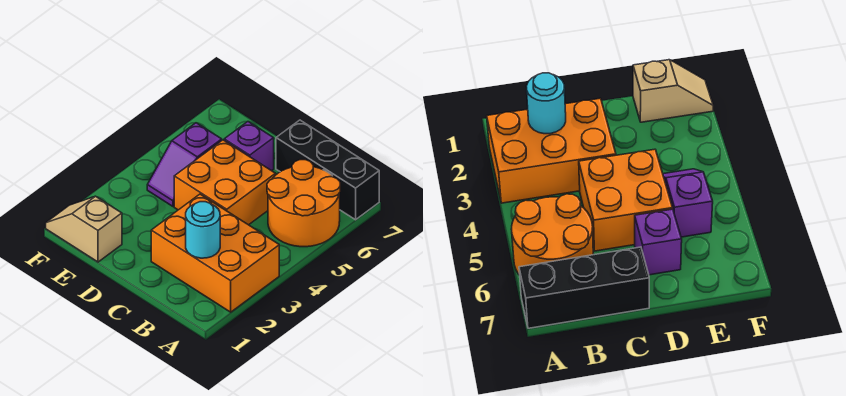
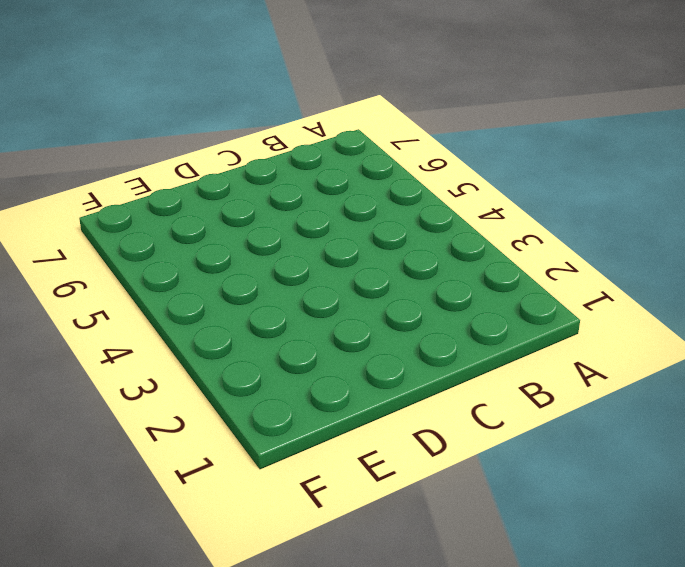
none -> orange 2x3 brick [151,194,279,312]
none -> orange 2x2 round brick [267,160,340,247]

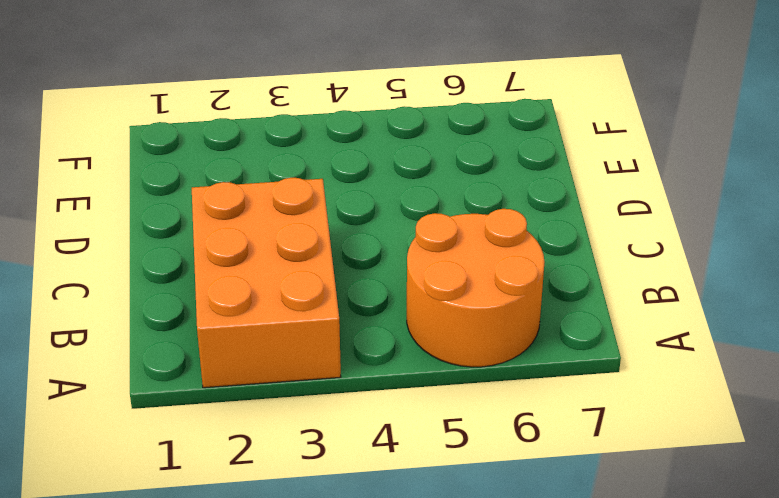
none -> black 1x3 brick [276,120,379,220]
none -> orange 2x2 brick [174,140,276,225]

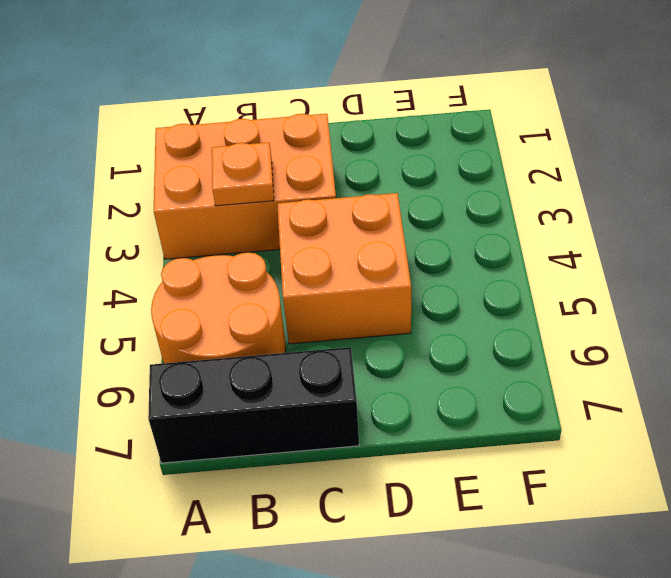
orange 1x1 plate [212,142,274,206] -> none
none -> purple 1x1 brick [224,122,274,171]
none -> tan 1x2 slope [46,196,122,262]

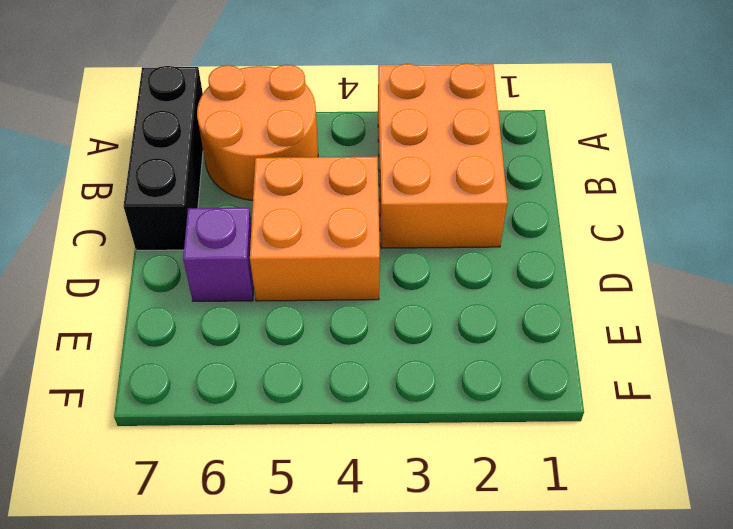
none -> tan 1x2 slope [46,196,122,262]
none -> purple 1x2 slope [147,123,222,206]

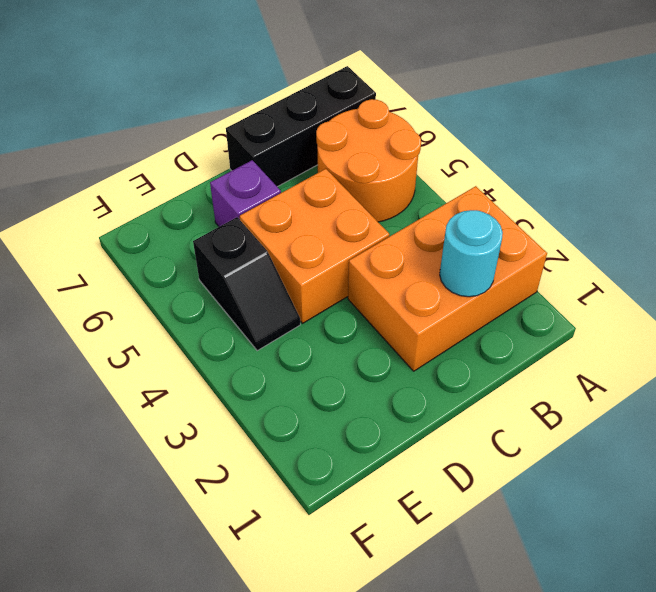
black 1x2 slope [193,217,300,351] -> purple 1x2 slope [147,123,222,206]
none -> tan 1x2 slope [46,196,122,262]

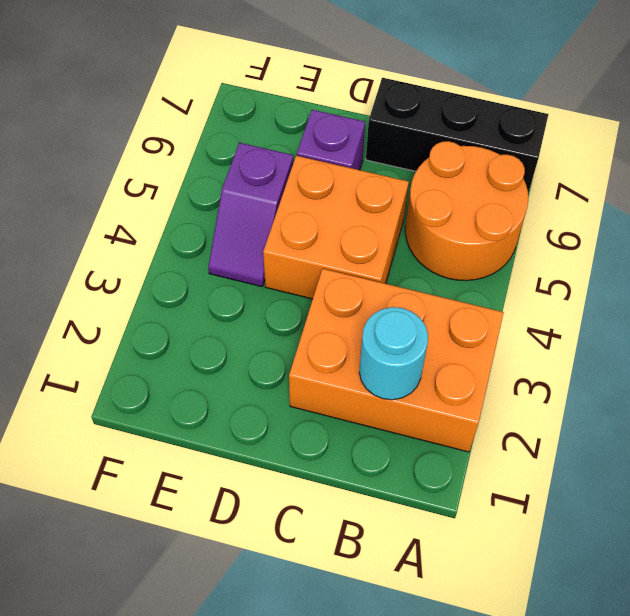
none -> tan 1x2 slope [46,196,122,262]

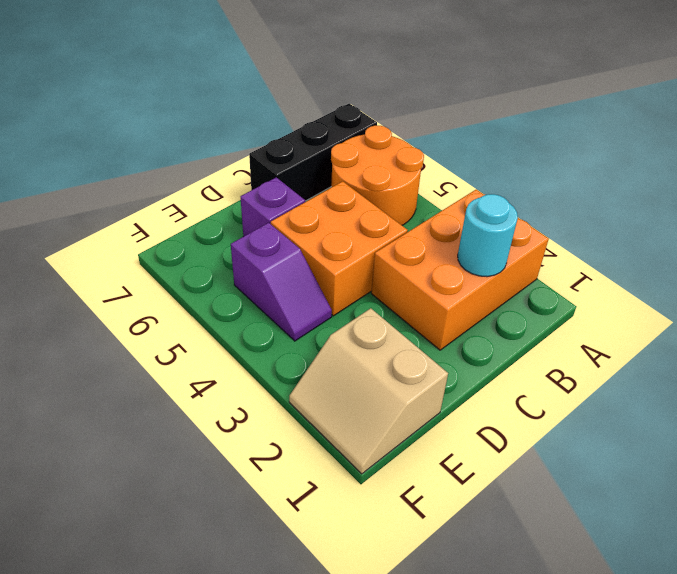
tan 2x2 slope [289,308,448,474] -> tan 1x2 slope [46,196,122,262]

